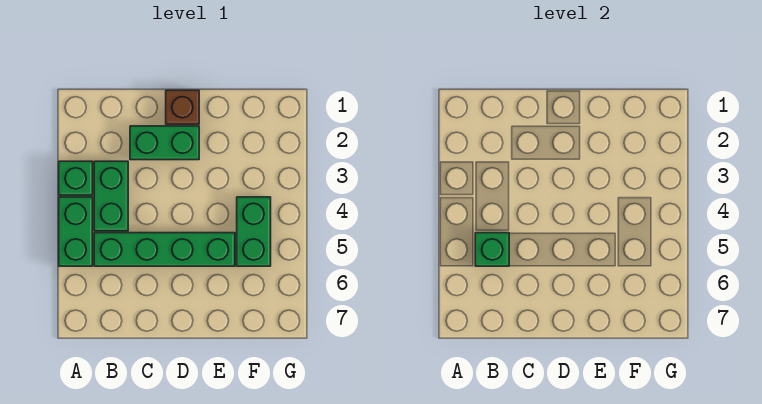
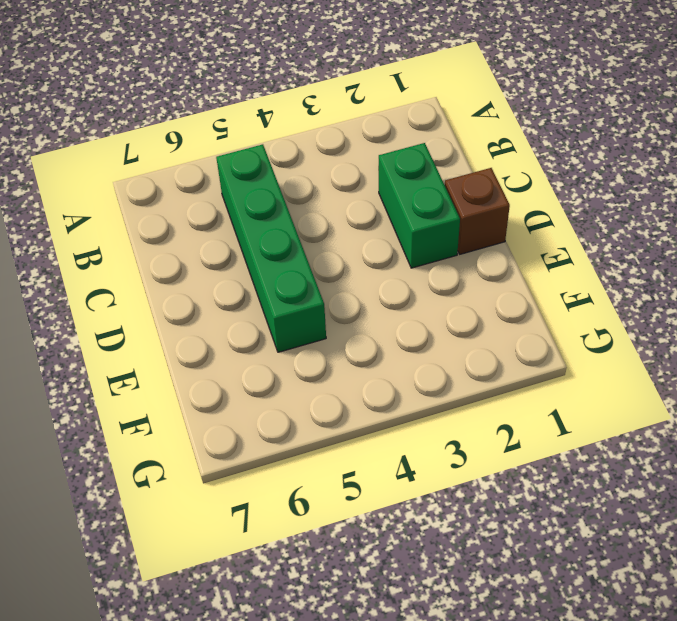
none -> green 1x1 brick [59,161,93,195]
none -> green 1x2 brick [59,197,93,266]

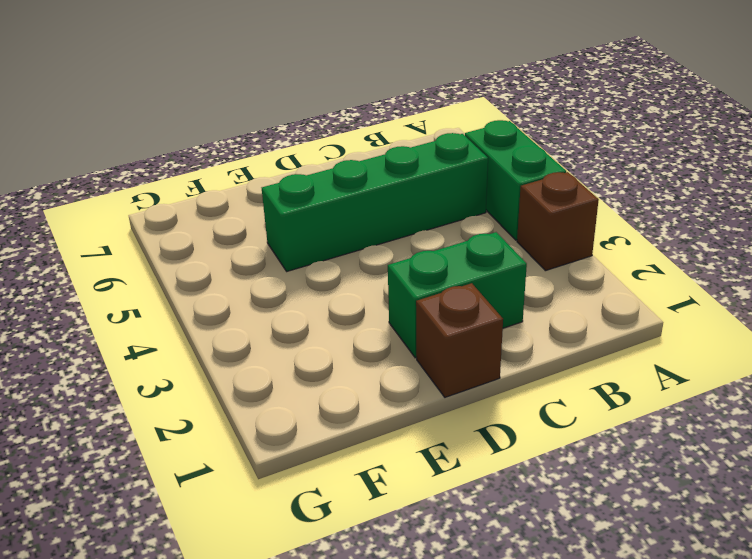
brown 1x1 brick [517,172,599,271] -> green 1x1 brick [59,161,93,195]
none -> green 1x2 brick [94,161,128,231]
none -> green 1x2 brick [237,197,271,266]

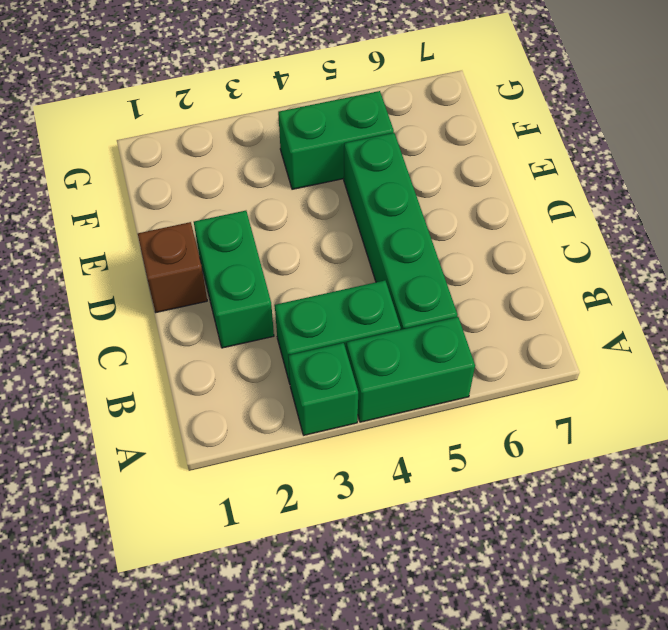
none -> green 1x1 brick [475,233,509,266]

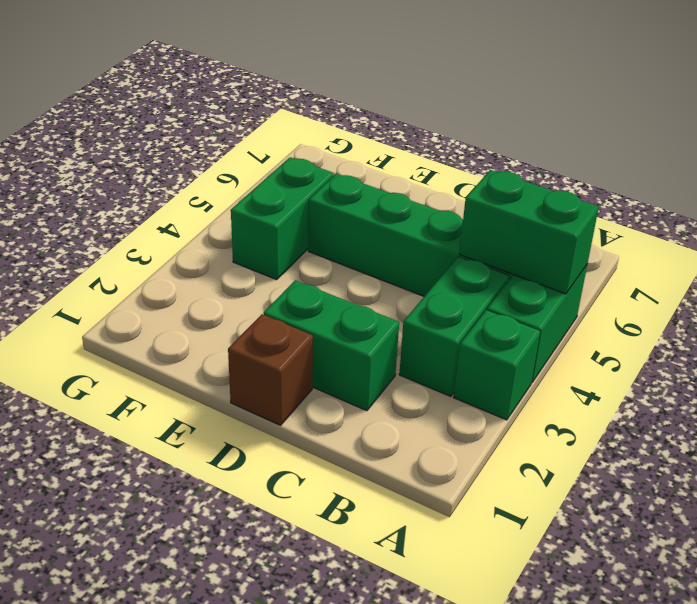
green 1x2 brick [459,170,599,294] -> green 1x1 brick [475,233,509,266]

